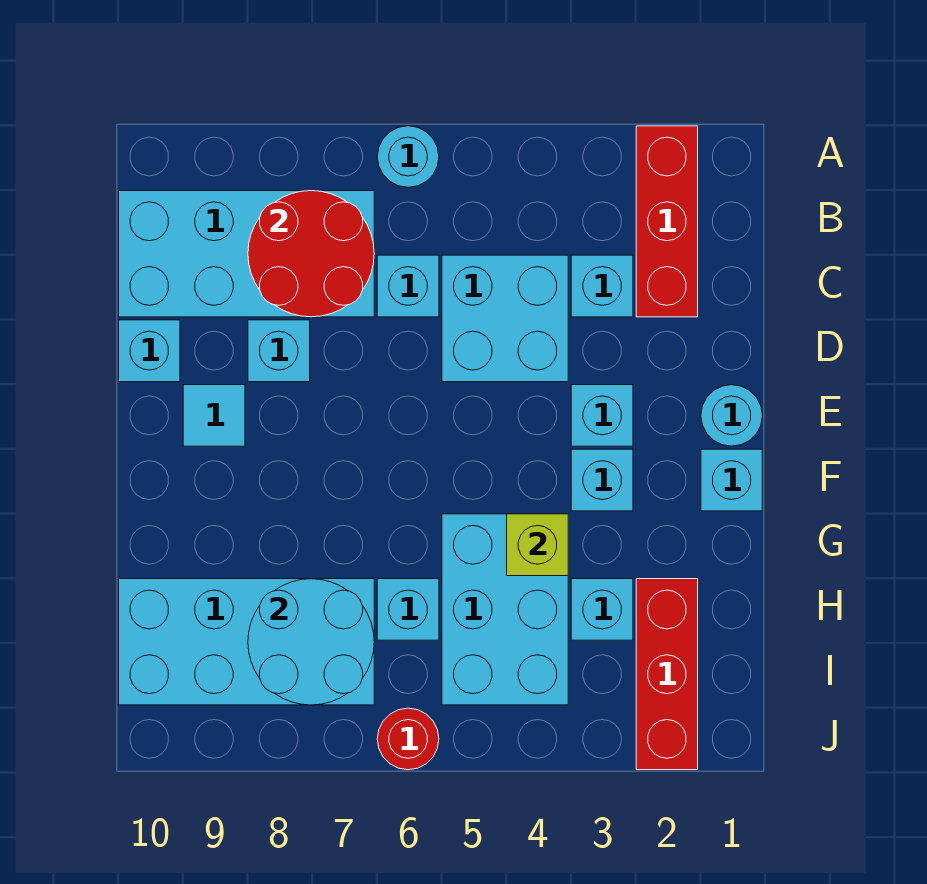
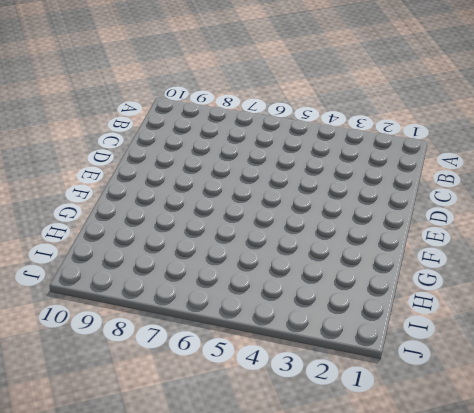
none -> red 1x3 brick [636,126,698,317]
none -> cyan 1x1 round brick [377,126,439,187]
none -> cyan 2x4 brick [119,191,374,317]

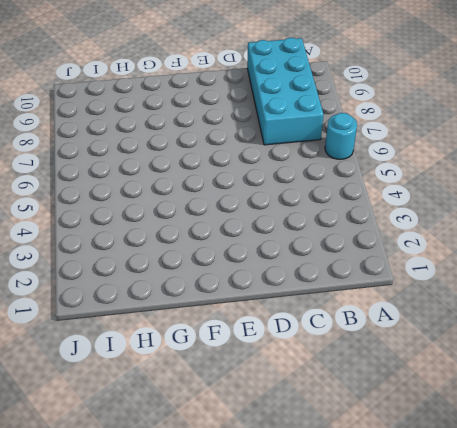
none -> red 1x3 brick [636,126,698,317]
none -> cyan 1x1 brick [571,255,633,317]
none -> cyan 2x2 brick [442,255,568,382]

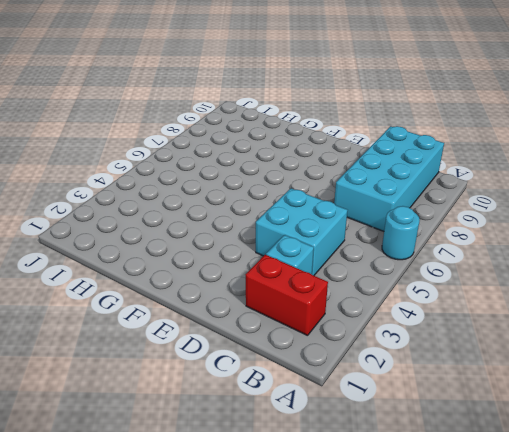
red 1x2 brick [246,255,328,336] -> red 1x3 brick [636,126,698,317]
none -> cyan 1x1 brick [377,255,439,317]
none -> cyan 1x1 brick [248,320,310,382]
none -> cyan 1x1 brick [119,320,180,382]

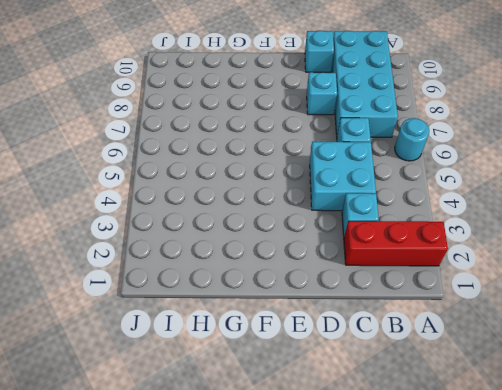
none -> cyan 1x1 round brick [701,385,762,446]
none -> cyan 1x1 brick [571,385,633,446]
none -> cyan 1x1 tile [183,385,245,446]

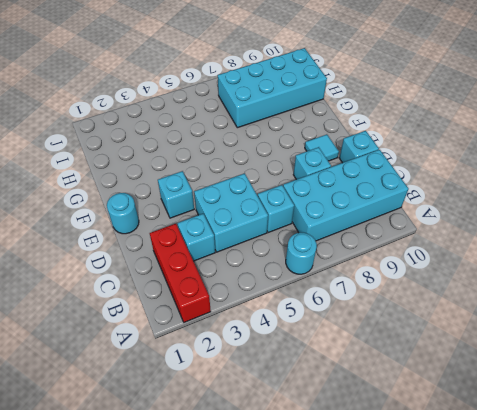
none -> cyan 1x1 brick [701,449,762,511]
none -> cyan 1x1 brick [571,449,633,511]
none -> cyan 2x3 brick [442,514,568,705]

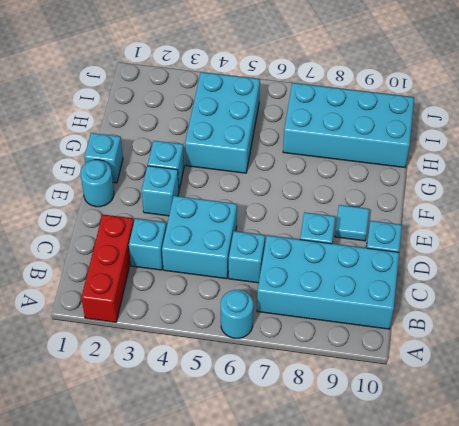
none -> red 1x3 brick [636,579,698,770]
none -> cyan 1x1 brick [571,579,633,640]
none -> cyan 1x1 brick [377,579,439,640]

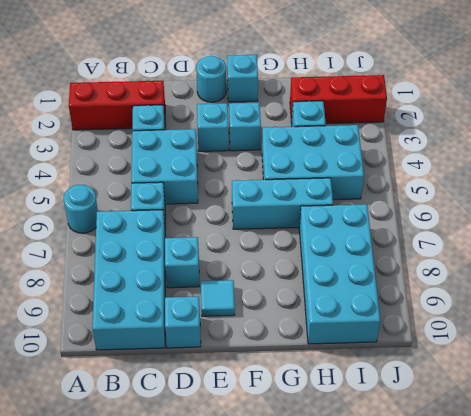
cyan 1x3 brick [232,178,333,229] -> cyan 1x1 brick [377,579,439,640]
none -> red 1x1 round brick [377,708,439,770]
none -> red 2x2 round brick [248,191,374,317]
none -> lime 1x1 brick [507,514,568,576]

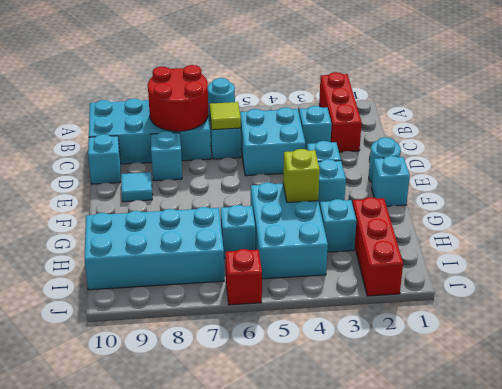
lime 1x1 tile [210,102,241,130] -> none
red 1x1 brick [226,249,262,305] -> red 1x1 round brick [377,708,439,770]
none -> cyan 2x2 round brick [248,579,374,705]

